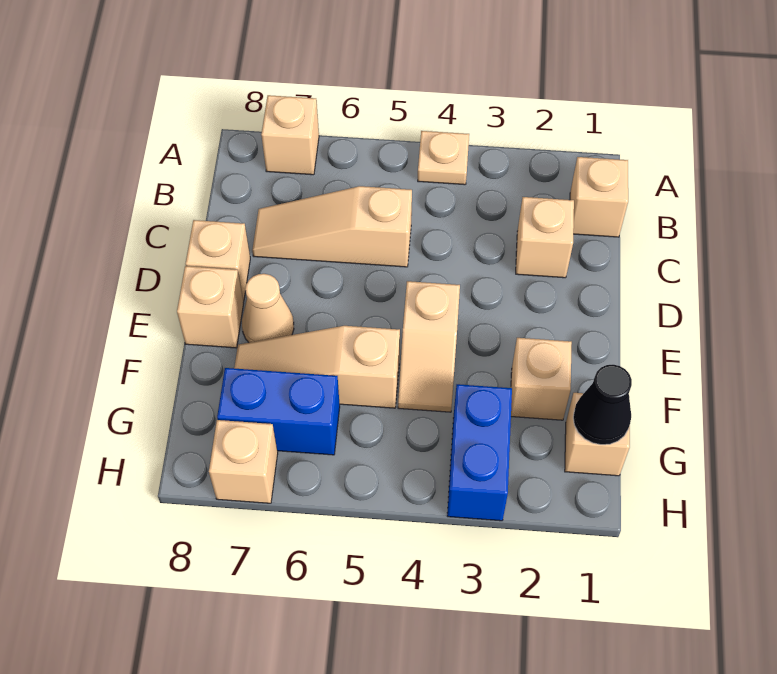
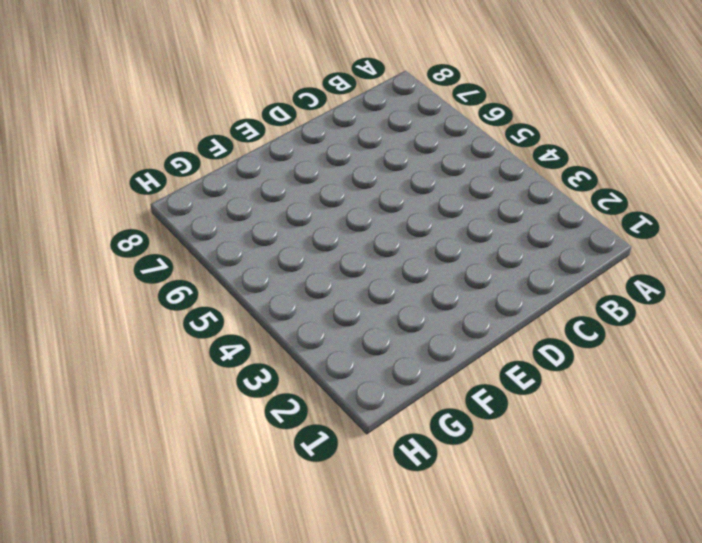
none -> tan 1x1 plate [418,131,469,185]
none -> tan 1x1 brick [261,95,319,175]
none -> tan 1x1 brick [570,157,628,237]

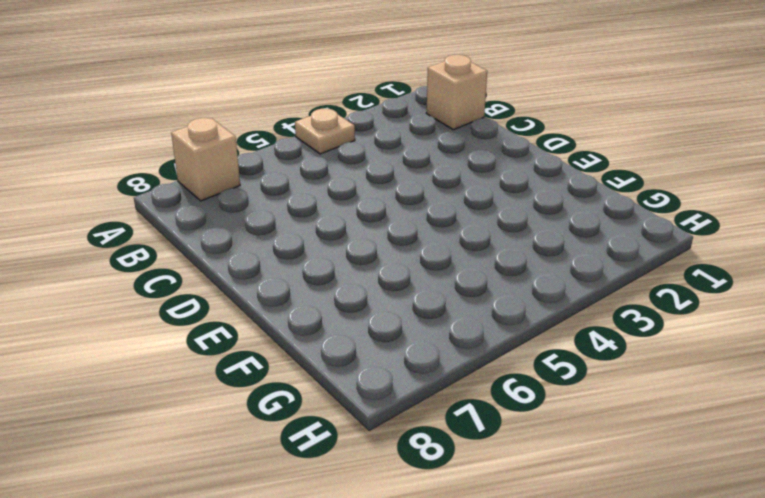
none -> tan 1x1 brick [516,197,574,278]
none -> tan 1x3 slope [252,186,412,267]
none -> tan 1x1 brick [185,220,250,301]

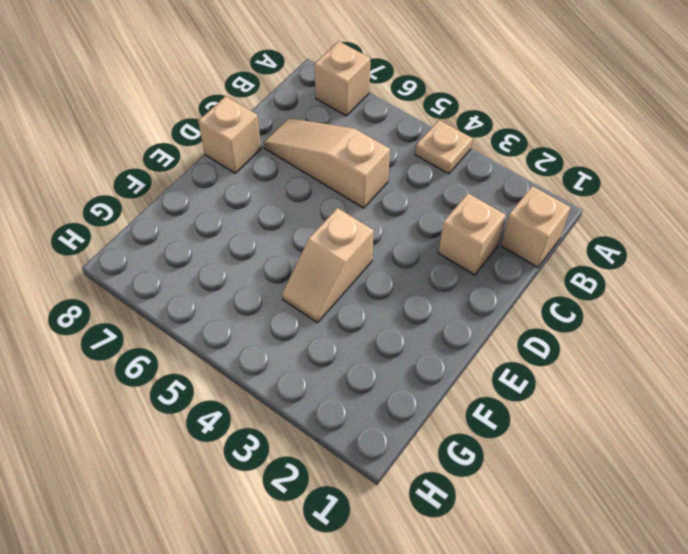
none -> tan 1x1 cone [242,274,294,343]
none -> tan 1x1 brick [177,266,244,348]
none -> tan 1x1 brick [511,338,572,420]

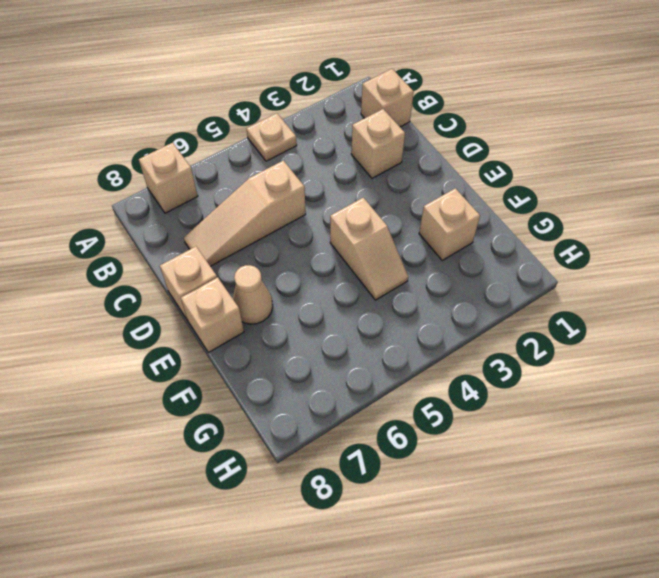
none -> tan 1x3 slope [234,326,400,408]
none -> tan 1x1 brick [565,393,630,476]
none -> blue 1x2 brick [447,384,512,521]

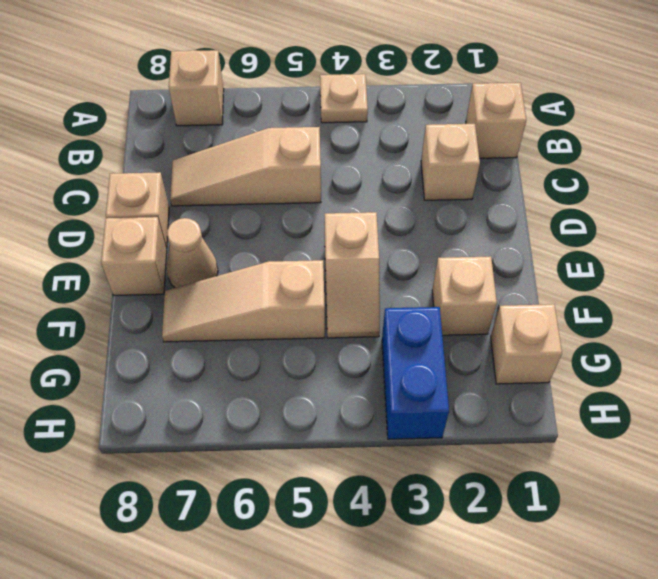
none -> blue 1x2 brick [217,368,340,455]
none -> tan 1x1 brick [209,420,278,503]
none -> black 1x1 cone [573,365,632,445]

